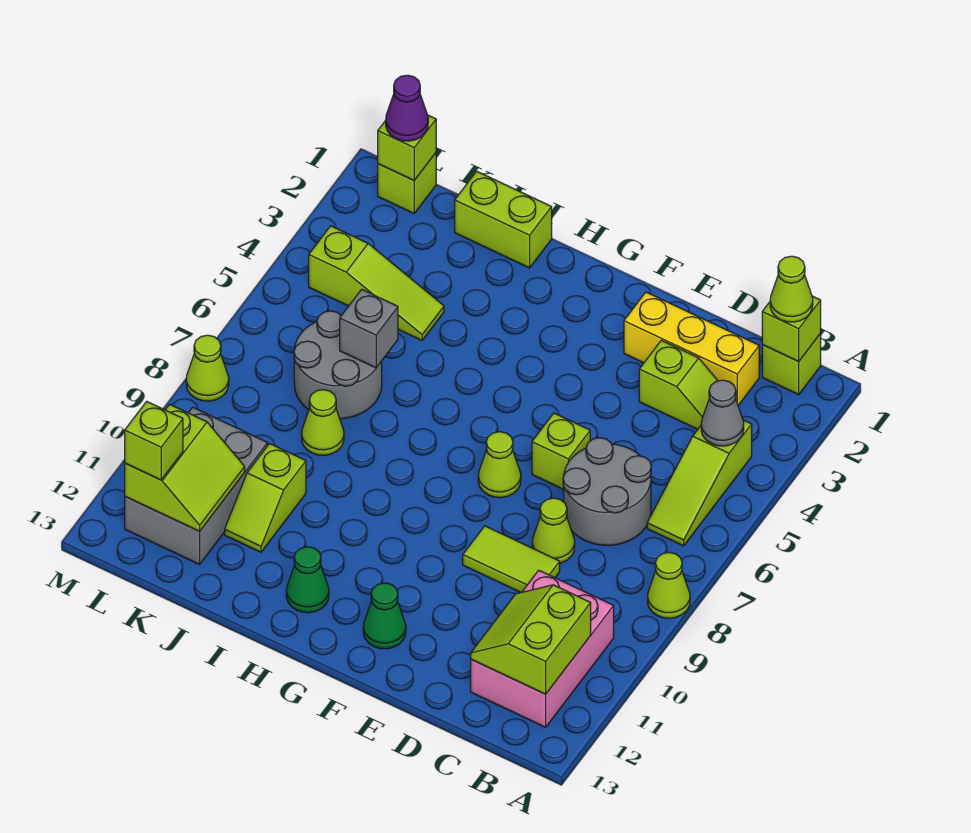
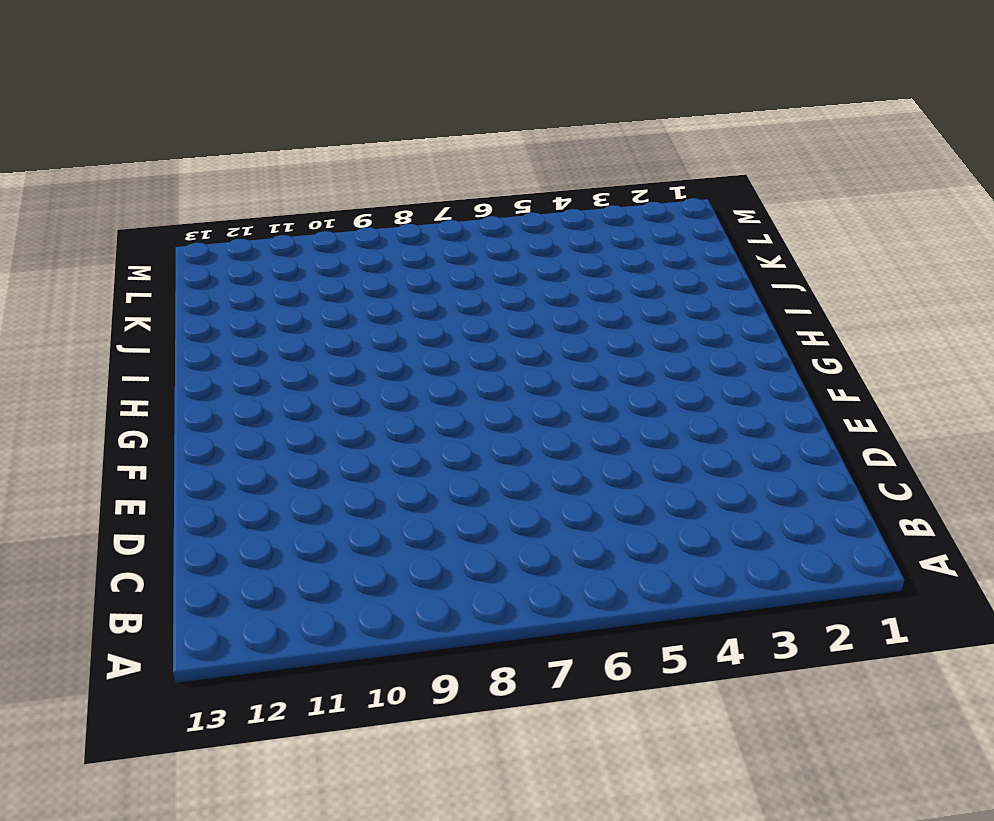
none -> lime 1x1 cone [648,552,690,618]
none -> lime 1x1 brick [762,334,821,395]
none -> lime 1x3 slope [647,420,752,546]
none -> pink 2x3 brick [471,570,614,727]

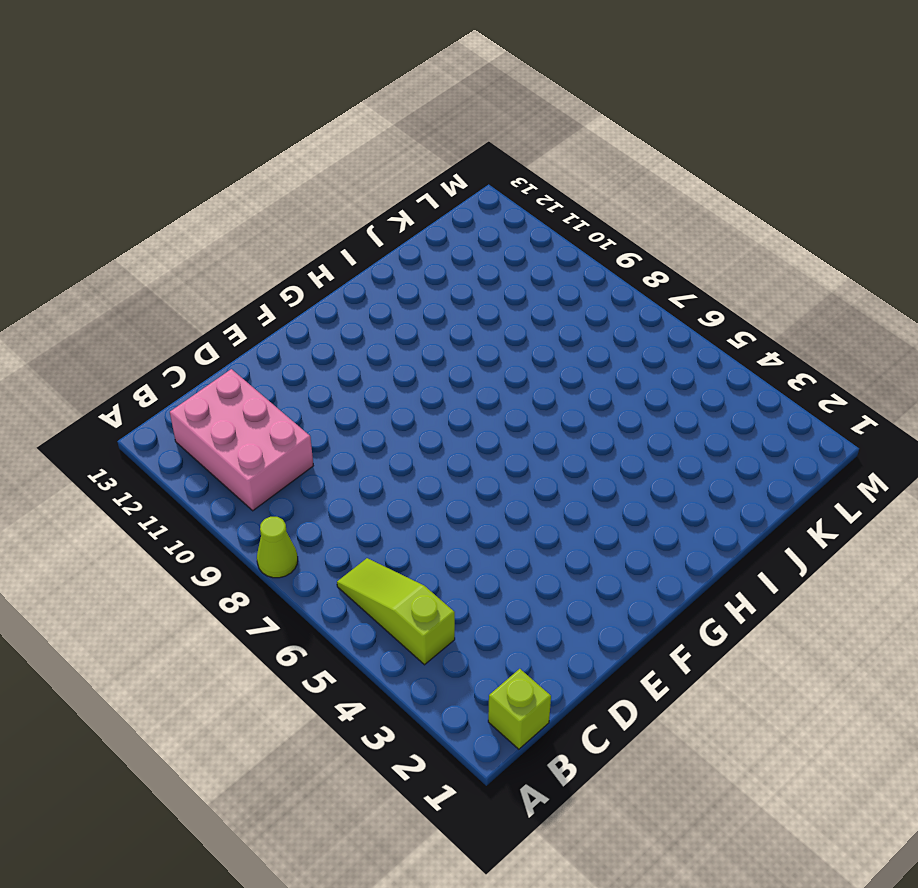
none -> yellow 1x3 brick [624,292,759,406]
none -> lime 1x2 slope [639,340,718,429]
none -> grey 2x2 round brick [563,438,651,545]
none -> lime 1x1 cone [532,498,575,563]

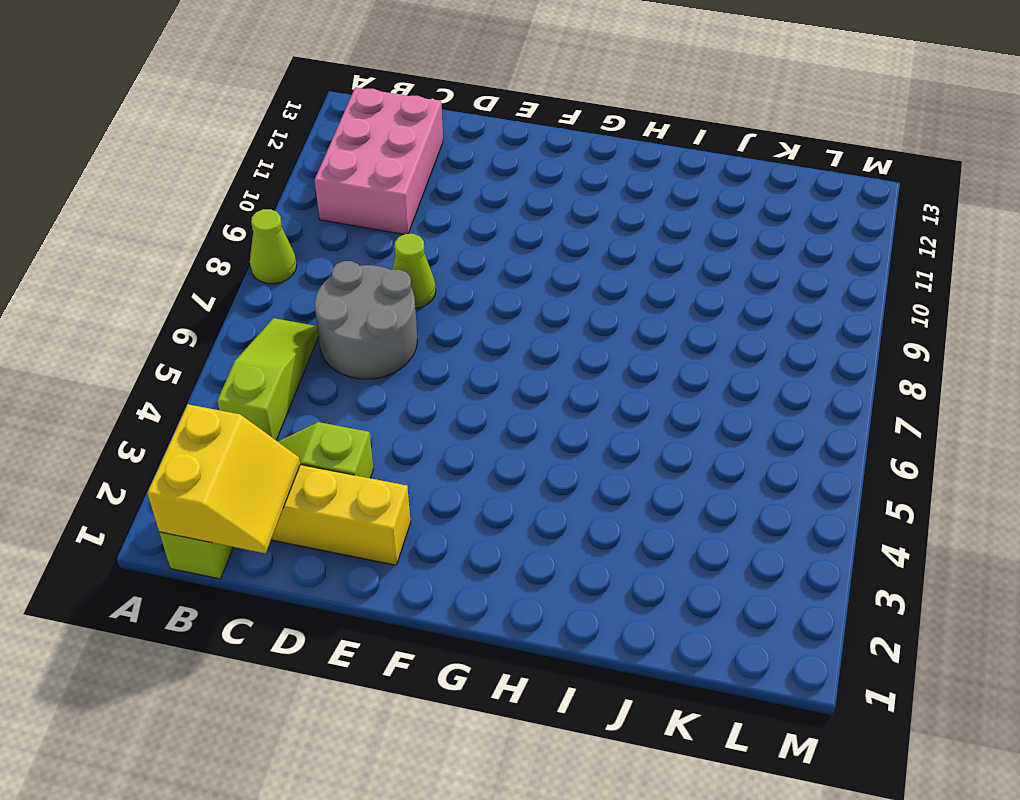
yellow 2x2 slope [147,404,300,553] -> lime 1x1 brick [762,296,821,362]
none -> lime 1x2 tile [463,526,560,593]
none -> lime 1x1 brick [532,413,590,489]
none -> lime 1x1 cone [478,432,521,498]
none -> green 1x1 cone [363,583,406,649]

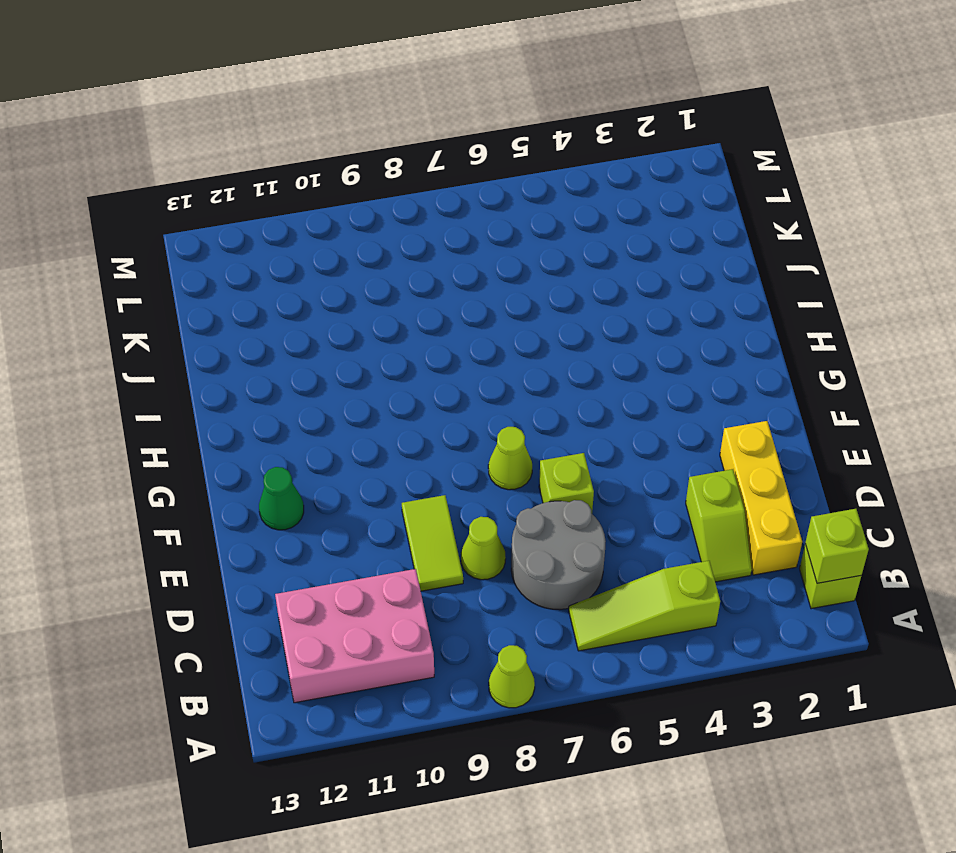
none -> green 1x1 cone [286,547,329,613]
none -> lime 1x2 brick [455,171,552,268]
none -> lime 1x3 slope [309,226,444,340]
none -> grey 2x2 round brick [294,311,382,419]

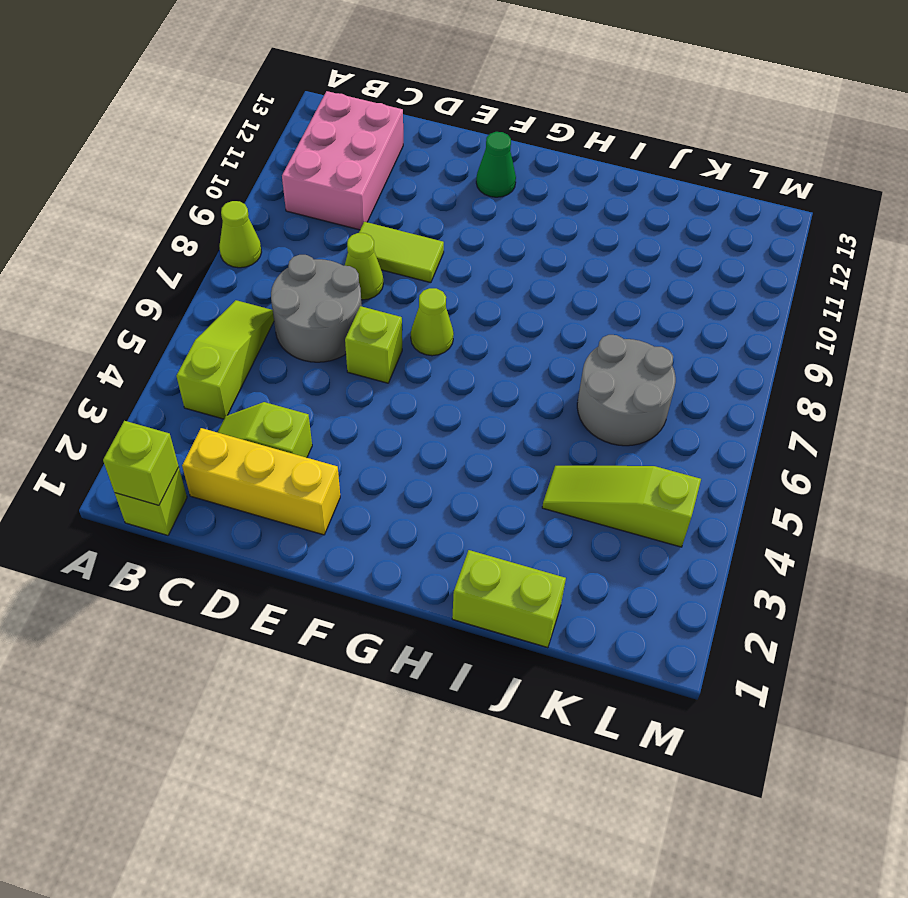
none -> green 1x1 cone [286,547,329,613]
none -> lime 1x1 cone [302,390,344,455]
none -> lime 1x2 slope [225,444,306,552]
none -> grey 2x3 brick [125,407,268,564]

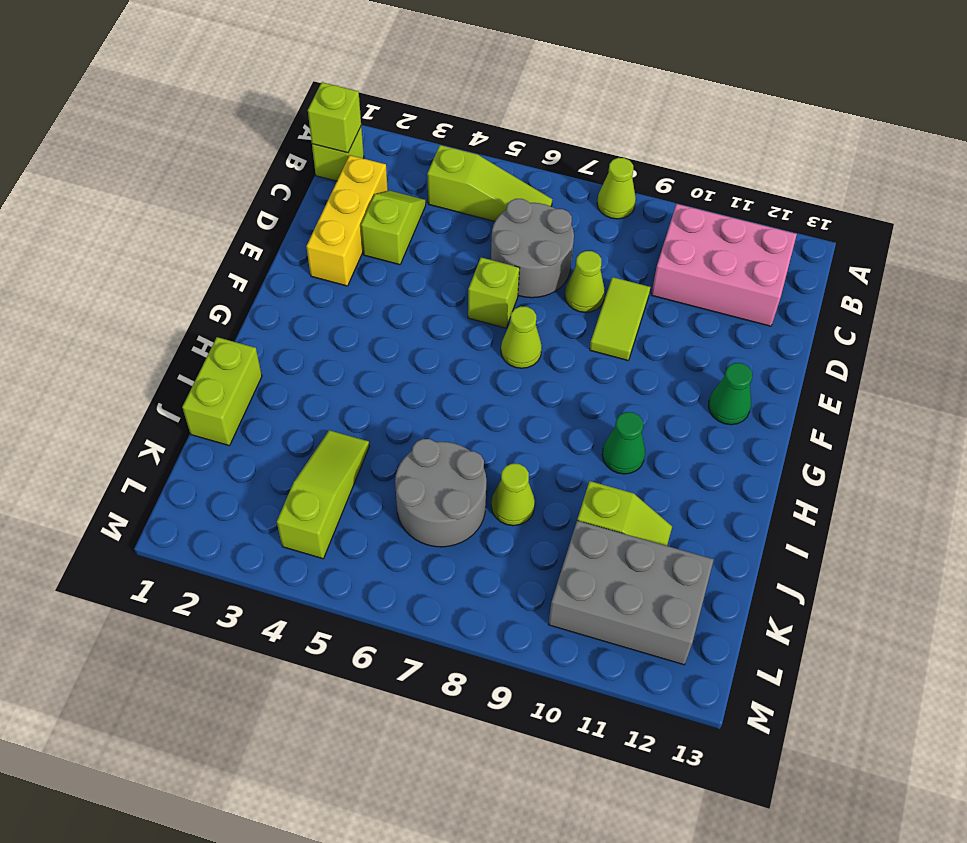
green 1x1 cone [602,412,645,474] -> green 1x1 cone moved to [286,547,329,613]
none -> lime 1x1 brick [378,153,436,213]
none -> lime 1x1 cone [186,335,229,401]
none -> grey 1x1 cone [701,380,744,446]
none -> lime 2x2 slope [471,585,591,694]

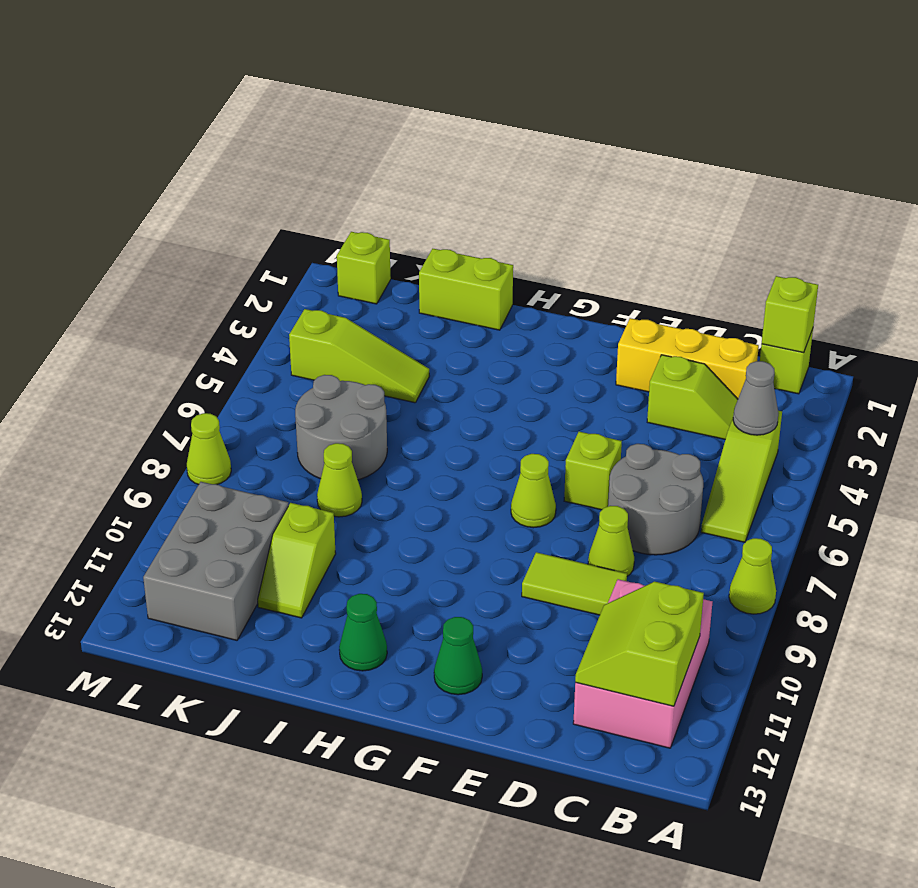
none -> grey 1x1 brick [340,289,398,368]
none -> lime 2x2 slope [125,404,245,531]
none -> lime 1x1 brick [378,115,436,180]
none -> lime 1x1 cone [770,256,813,322]

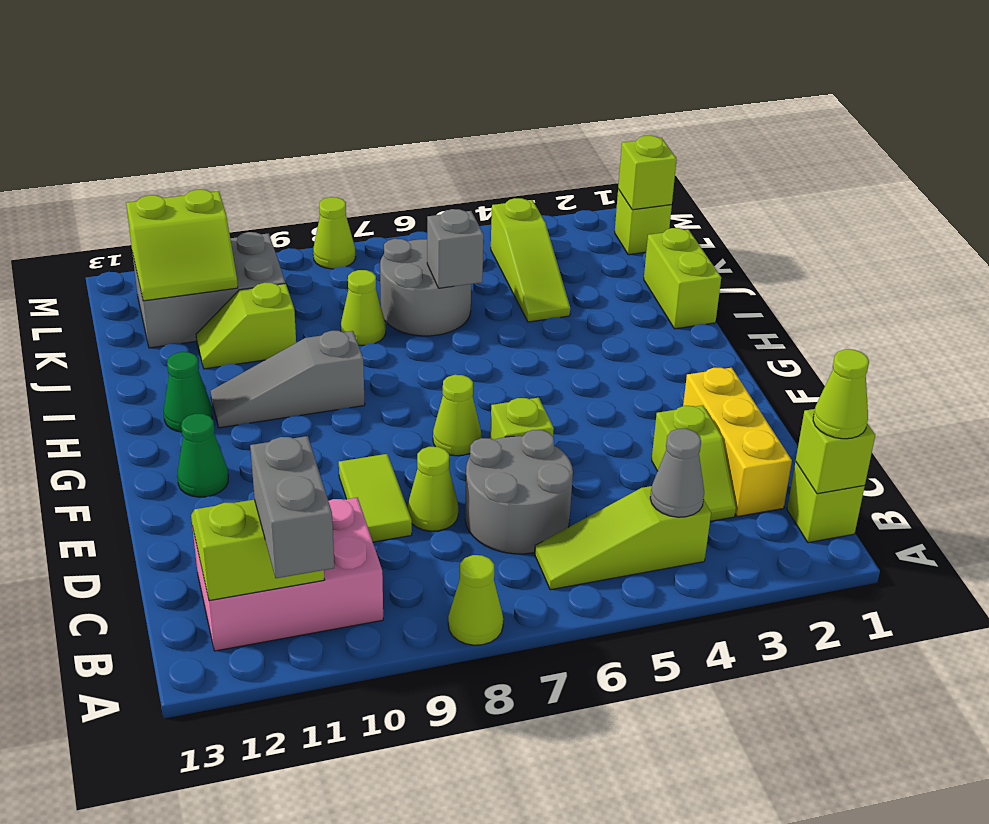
grey 1x2 brick [250,436,334,578] -> none
grey 1x3 slope [211,331,365,428] -> none
none -> purple 1x1 cone [386,75,428,141]
none -> lime 1x1 brick [125,401,183,480]

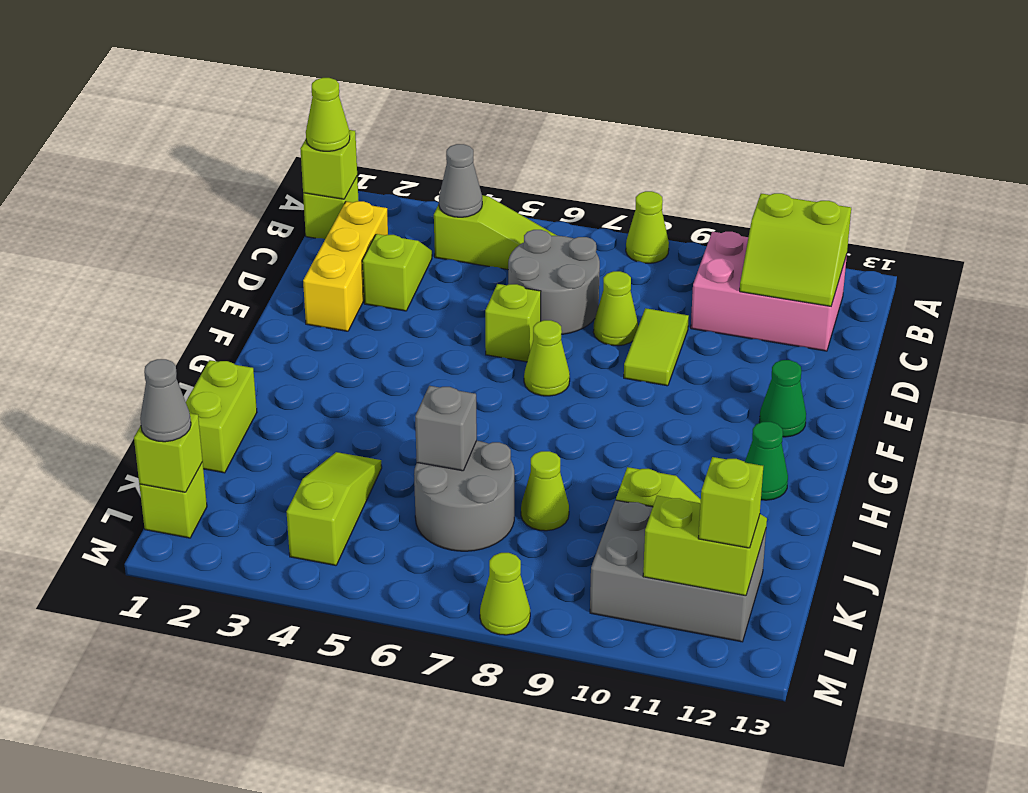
grey 1x1 cone [140,359,191,442] -> purple 1x1 cone [386,75,428,141]

